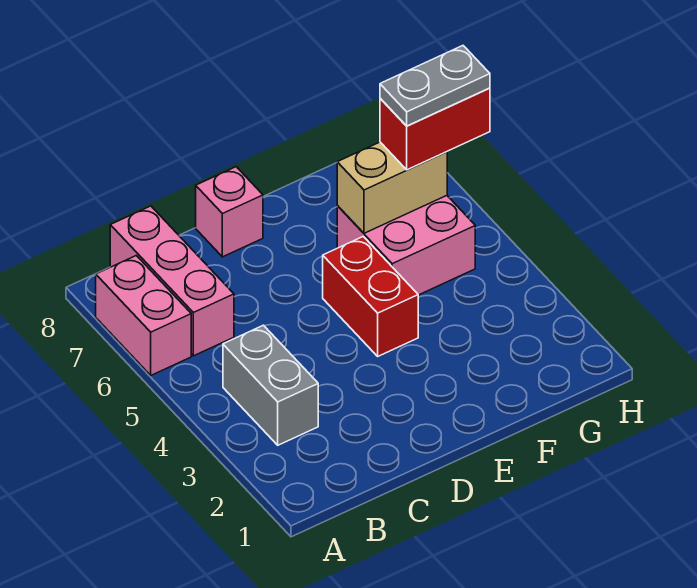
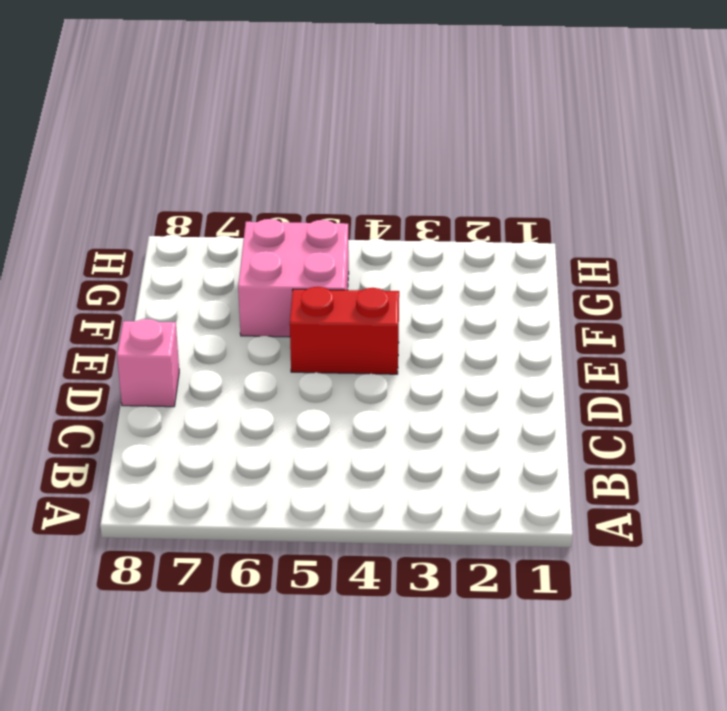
none -> pink 1x2 brick [96,255,191,375]
none -> grey 1x2 brick [223,325,318,445]

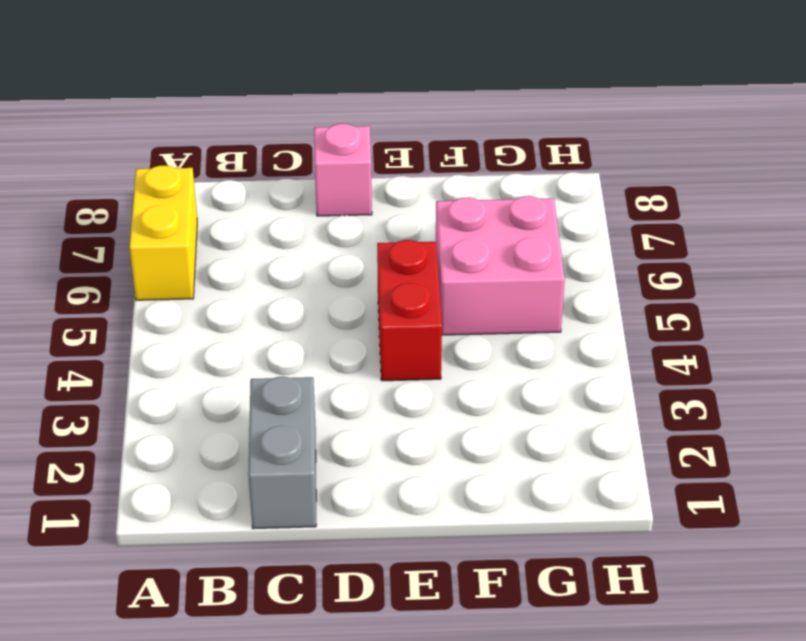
yellow 1x2 brick [129,166,197,300] -> pink 1x2 brick [96,255,191,375]
grey 1x2 brick [248,377,316,529] -> grey 1x2 brick moved to [223,325,318,445]
none -> pink 1x3 brick [110,206,234,356]
none -> tan 1x2 brick [337,142,447,233]

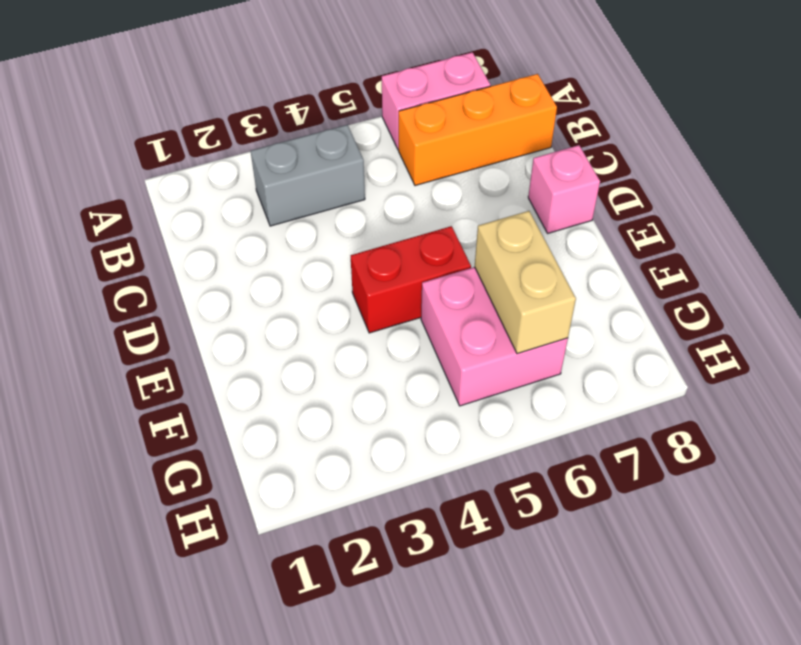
orange 1x3 brick [399,74,557,186] -> pink 1x3 brick [110,206,234,356]
none -> red 1x2 brick [380,88,490,170]
none -> grey 1x2 plate [380,46,490,126]

